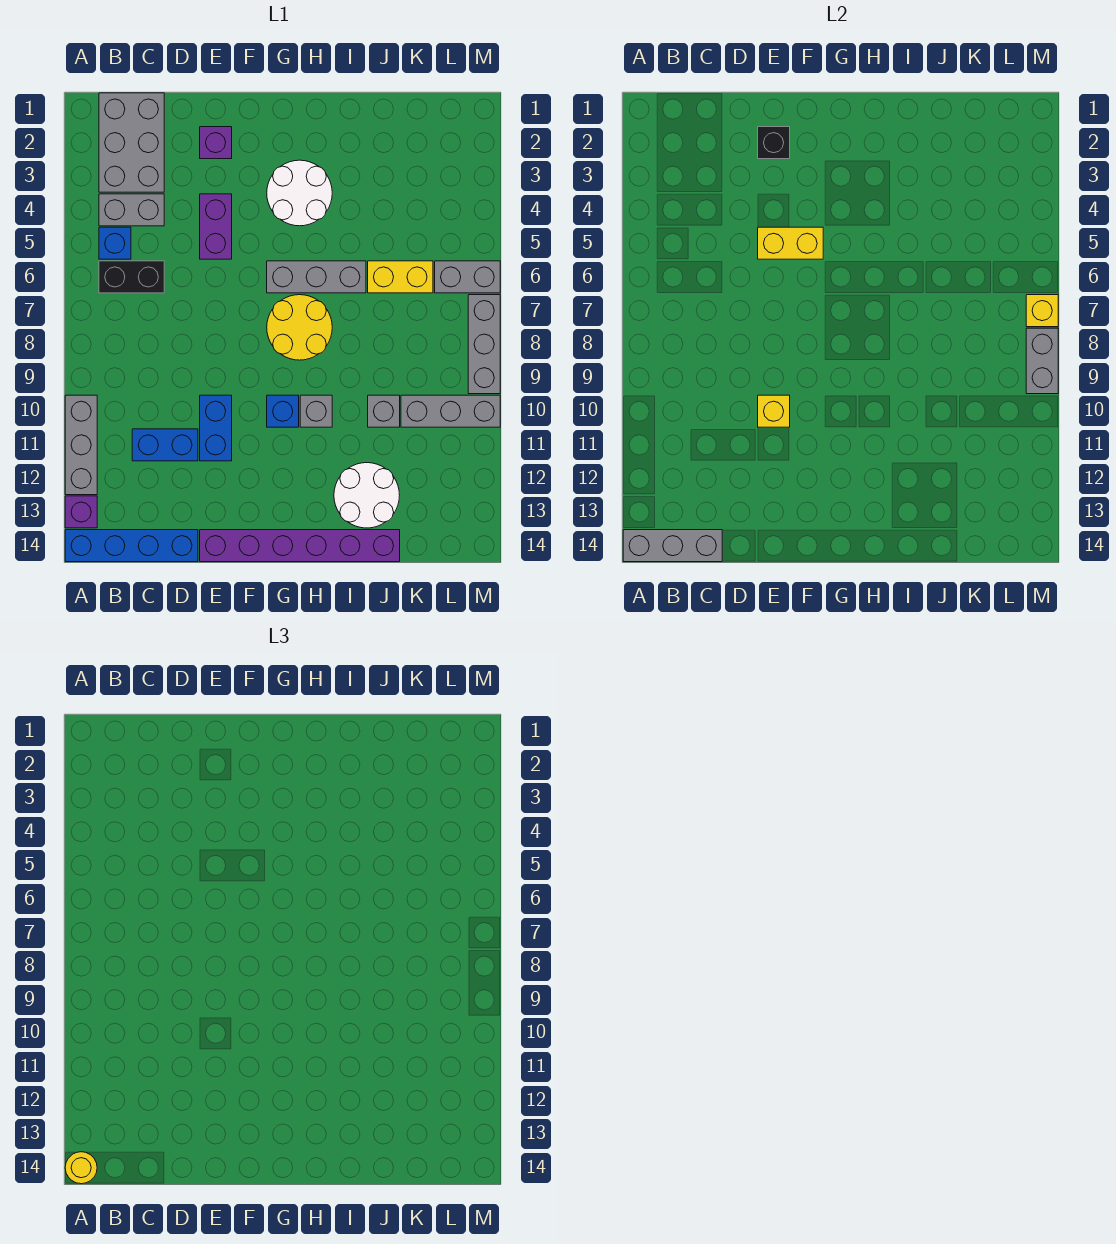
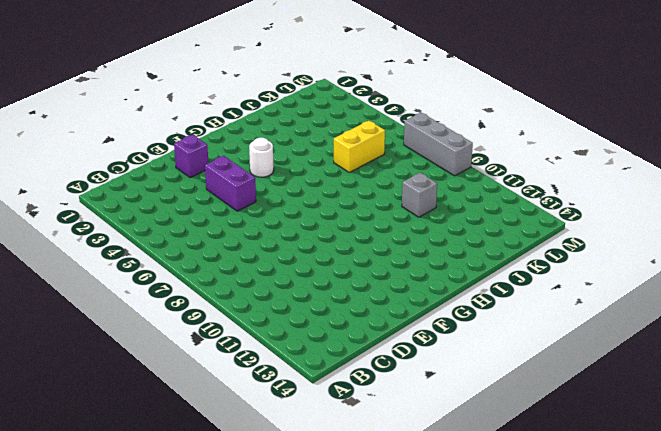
white 1x1 round brick [249,138,274,177] -> white 2x2 round brick [267,160,332,226]
none -> grey 1x3 brick [65,395,97,495]
none -> purple 1x1 brick [65,496,97,528]
none -> blue 1x4 brick [65,530,198,562]
none -> grey 2x3 brick [99,93,164,192]

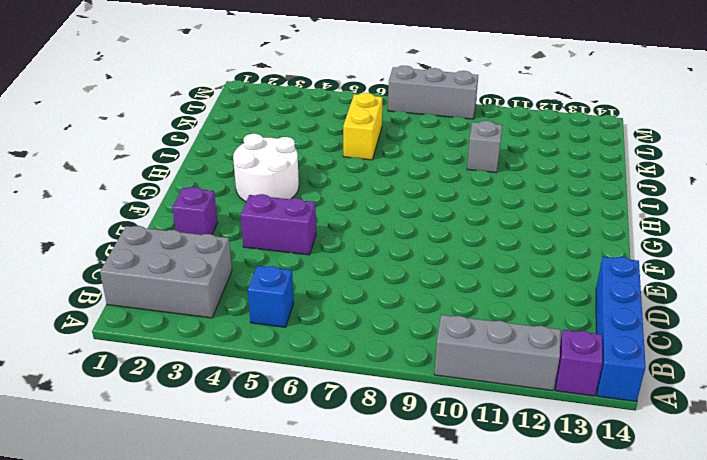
none -> grey 1x2 brick [99,194,164,226]
none -> black 1x2 brick [99,261,164,293]
none -> blue 1x2 brick [132,429,198,461]
none -> blue 1x2 brick [200,395,232,461]

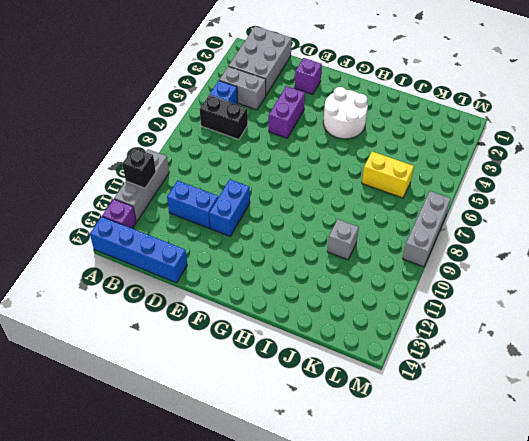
black 1x1 brick [122,148,156,188] -> black 1x1 brick moved to [758,127,790,159]
none -> purple 1x6 brick [200,530,400,562]
none -> grey 1x3 brick [267,261,366,293]
none -> yellow 2x2 round brick [267,295,332,360]
none -> blue 1x1 brick [267,395,299,427]

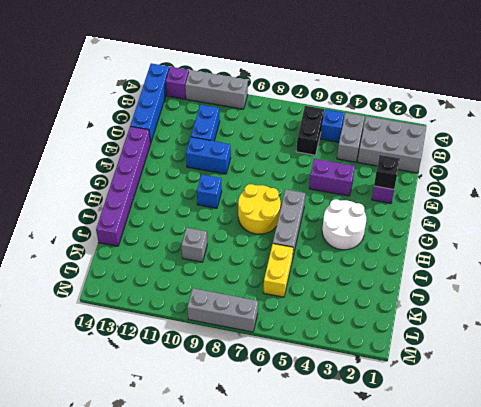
none -> grey 1x1 brick [300,395,332,427]
none -> white 2x2 round brick [334,463,400,528]
none -> grey 1x3 brick [401,395,500,427]
none -> grey 1x2 brick [435,261,500,293]

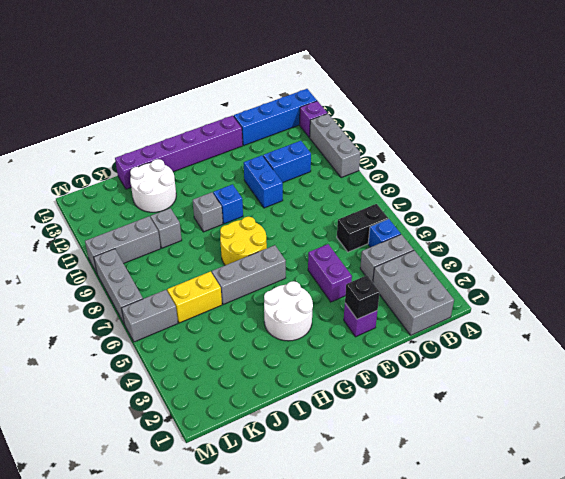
none -> grey 1x3 brick [623,530,722,562]
none -> yellow 1x2 brick [758,227,823,259]
none -> yellow 1x1 brick [758,395,790,427]
none -> yellow 1x1 brick [1026,295,1058,327]

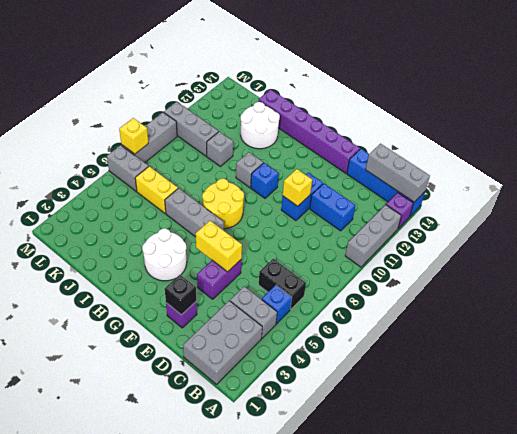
none -> grey 1x2 brick [1026,328,1058,394]
none -> yellow 1x1 round brick [65,1152,97,1184]

